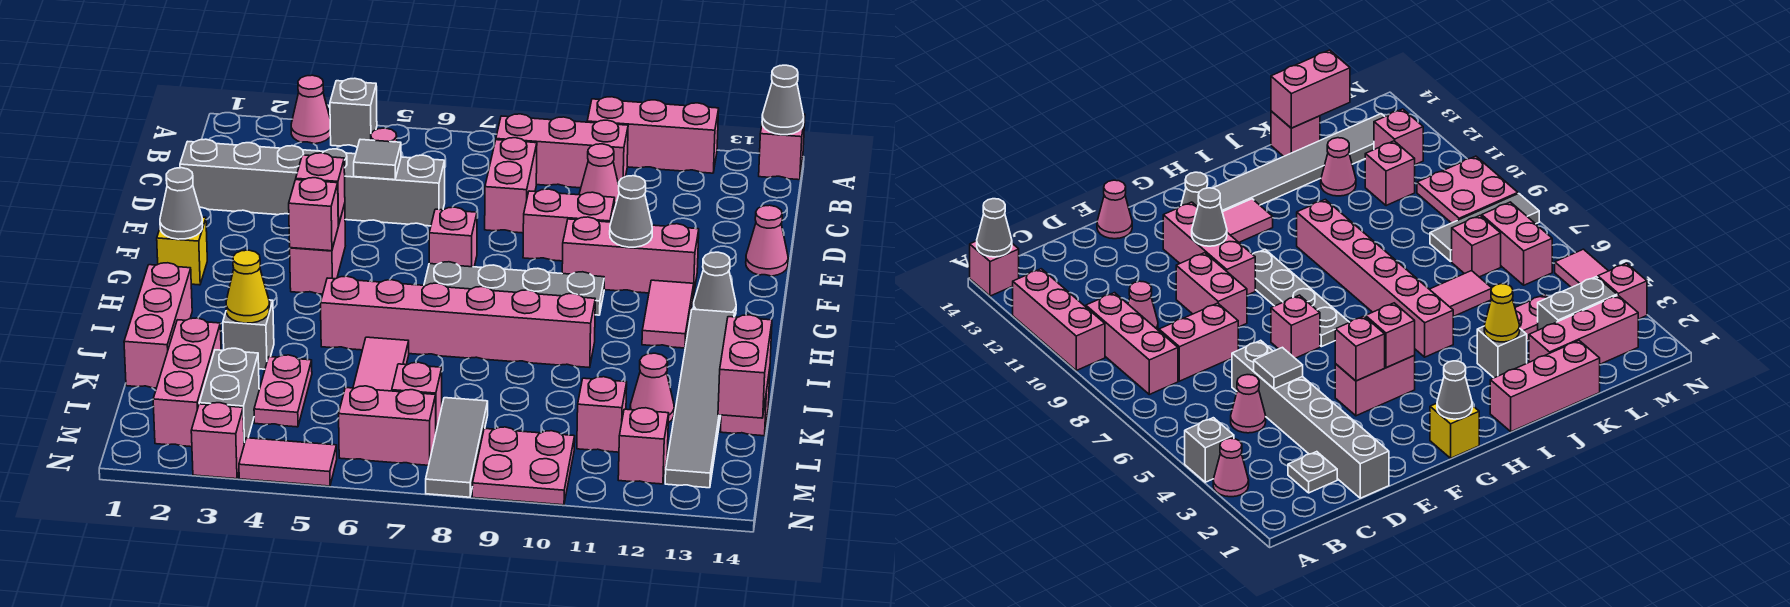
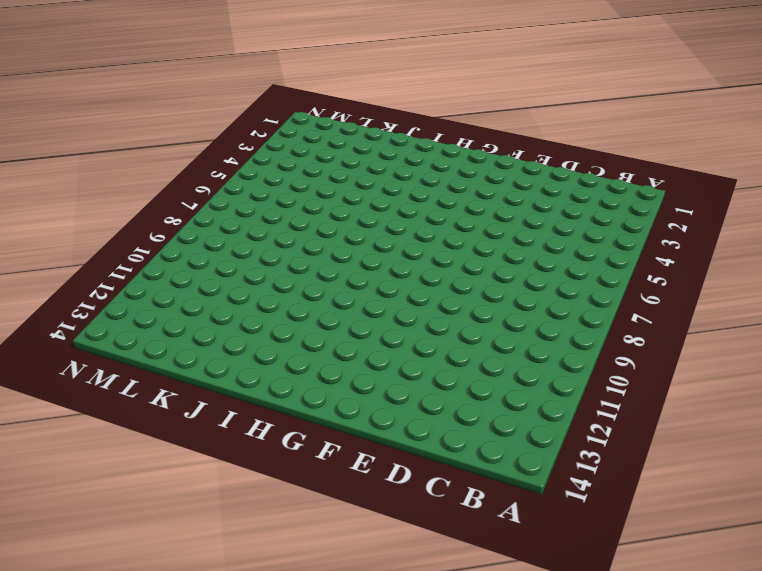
none -> pink 1x1 cone [291,75,330,144]
none -> grey 1x1 brick [330,78,377,147]
none -> pink 1x3 brick [587,97,719,173]
none -> pink 1x1 brick [759,114,805,180]

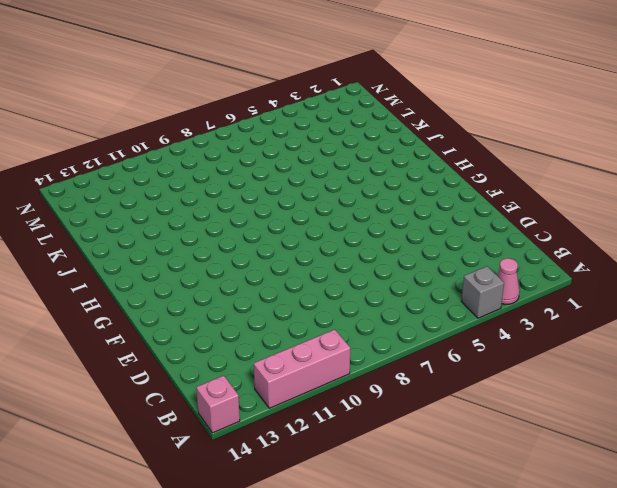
none -> pink 1x3 brick [496,114,628,188]
none -> grey 1x1 plate [1288,452,1337,493]
none -> pink 1x1 cone [1231,375,1266,433]
none -> pink 1x2 brick [485,138,537,233]

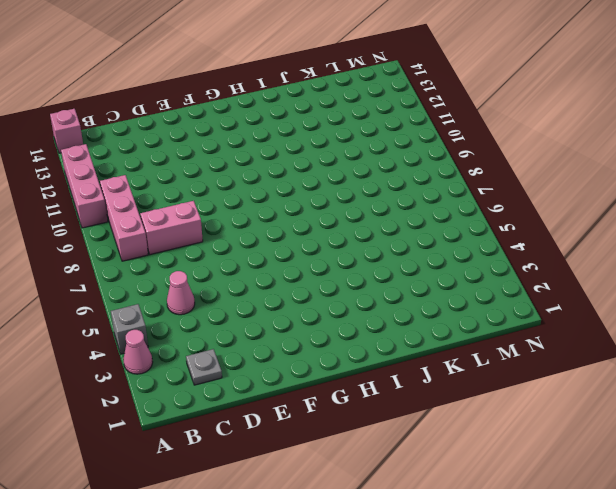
none -> pink 1x1 cone [579,144,619,210]
none -> grey 1x6 brick [180,139,445,226]
none -> pink 1x2 brick [523,189,615,261]
none -> pink 1x1 cone [746,205,788,276]

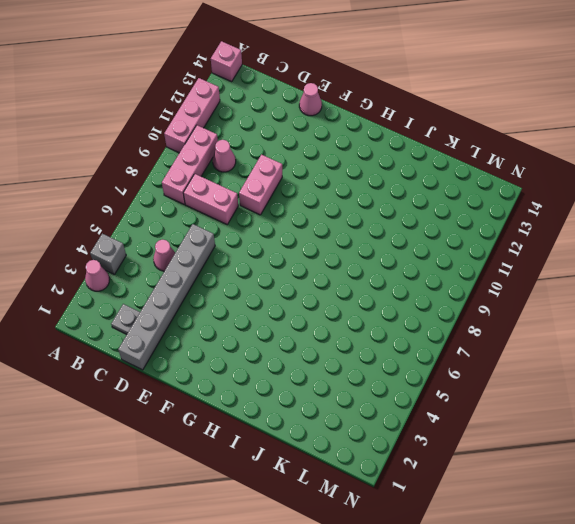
none -> pink 1x2 brick [290,204,345,294]
none -> pink 1x1 brick [429,207,477,267]
none -> pink 1x3 brick [562,217,699,296]
none -> yellow 1x1 brick [157,217,207,285]

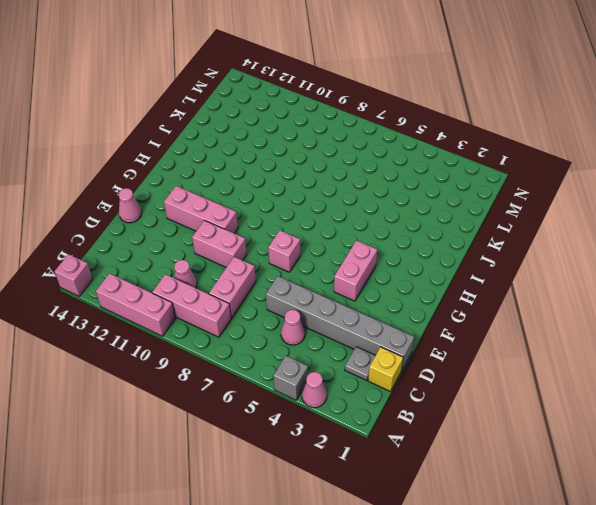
yellow 1x1 brick [368,347,403,392] -> yellow 1x1 brick moved to [157,217,207,285]
none -> grey 1x4 plate [424,262,604,315]
none -> pink 1x2 tile [642,280,694,348]
none -> grey 1x1 cone [693,252,736,317]
none -> grey 1x6 tile [665,309,735,488]

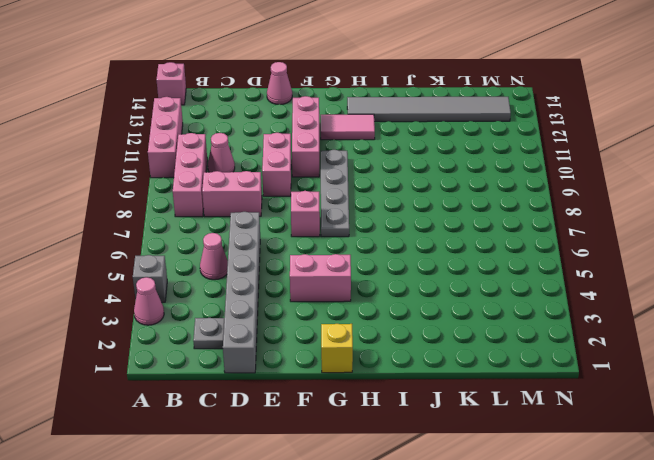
none -> grey 1x1 cone [693,252,736,317]
none -> pink 1x3 brick [124,263,192,388]
none -> pink 1x6 brick [321,276,595,368]
none -> grey 1x1 brick [223,300,274,369]

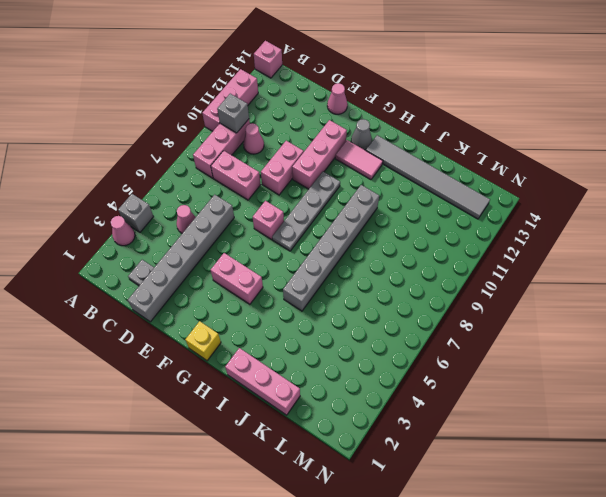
grey 1x1 brick [217,94,249,133] -> grey 1x1 brick moved to [223,300,274,369]
grey 1x6 brick [283,185,379,311] -> pink 1x6 brick [321,276,595,368]
none -> pink 1x2 tile [353,337,409,391]
none -> pink 1x3 brick [153,318,221,447]
none -> pink 1x2 plate [254,355,312,427]
none -> pink 1x1 cone [630,353,674,423]

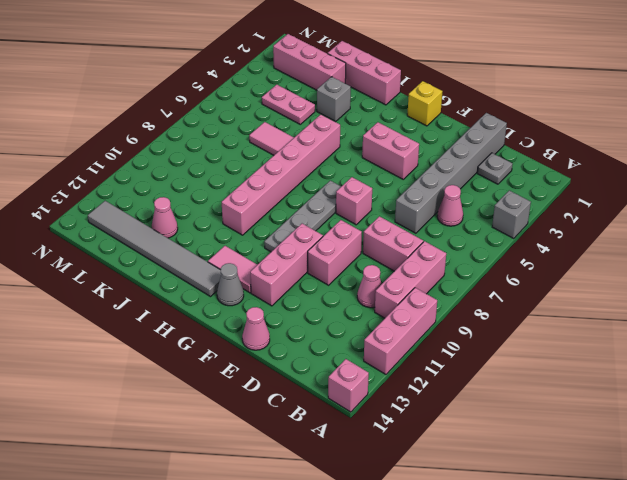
none -> pink 1x1 cone [291,75,330,144]
none -> pink 1x1 brick [720,369,770,436]
none -> grey 1x2 brick [199,348,259,444]
none -> pink 1x1 brick [392,362,442,431]

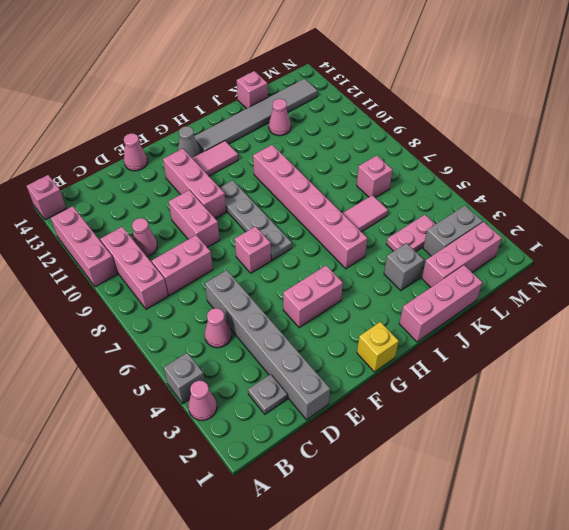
none -> grey 1x3 tile [426,398,488,497]
none -> pink 1x1 brick [577,377,627,452]
none -> pink 1x2 brick [339,386,436,465]
none -> pink 2x2 plate [472,427,575,505]

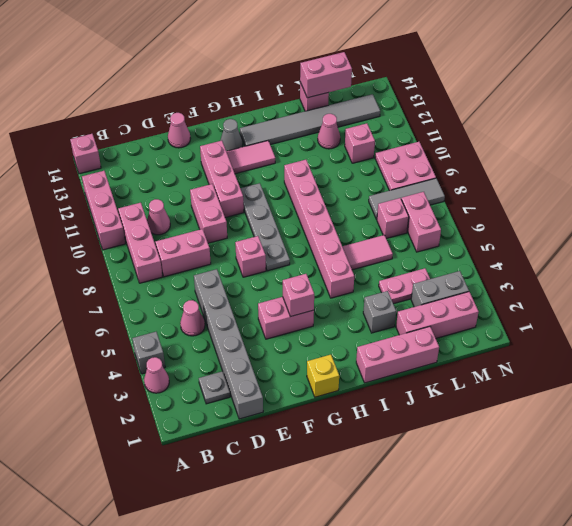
none -> pink 1x1 brick [618,408,669,484]
none -> pink 1x1 brick [191,403,244,479]
none -> pink 1x2 tile [239,438,337,486]
none -> grey 1x1 cone [762,65,804,135]

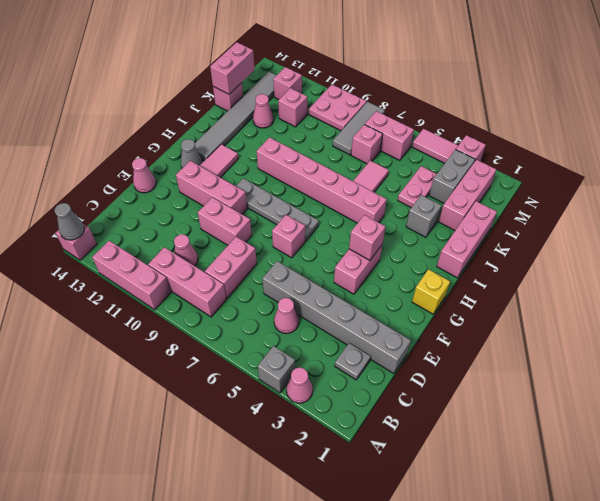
none -> grey 1x1 tile [354,139,401,180]
none -> pink 1x1 brick [296,153,345,225]
none -> grey 1x1 cone [610,176,652,247]
none -> grey 1x1 cone [160,168,203,239]

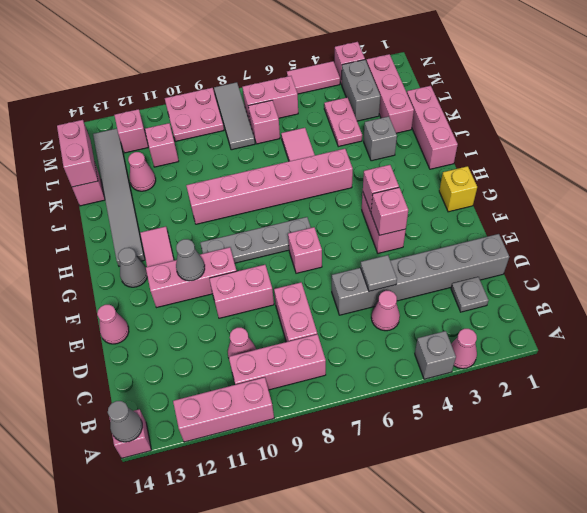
none -> grey 1x1 cone [160,168,203,239]
none -> yellow 1x1 cone [226,250,269,323]

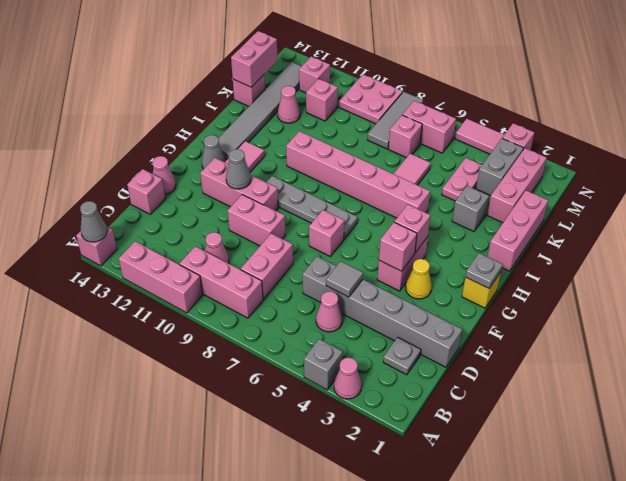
pink 1x1 brick [127,169,165,214] -> none
yellow 1x1 cone [406,259,432,299] -> yellow 1x1 cone moved to [226,250,269,323]
grey 1x1 plate [466,253,503,288] -> grey 1x1 cone [160,168,203,239]

